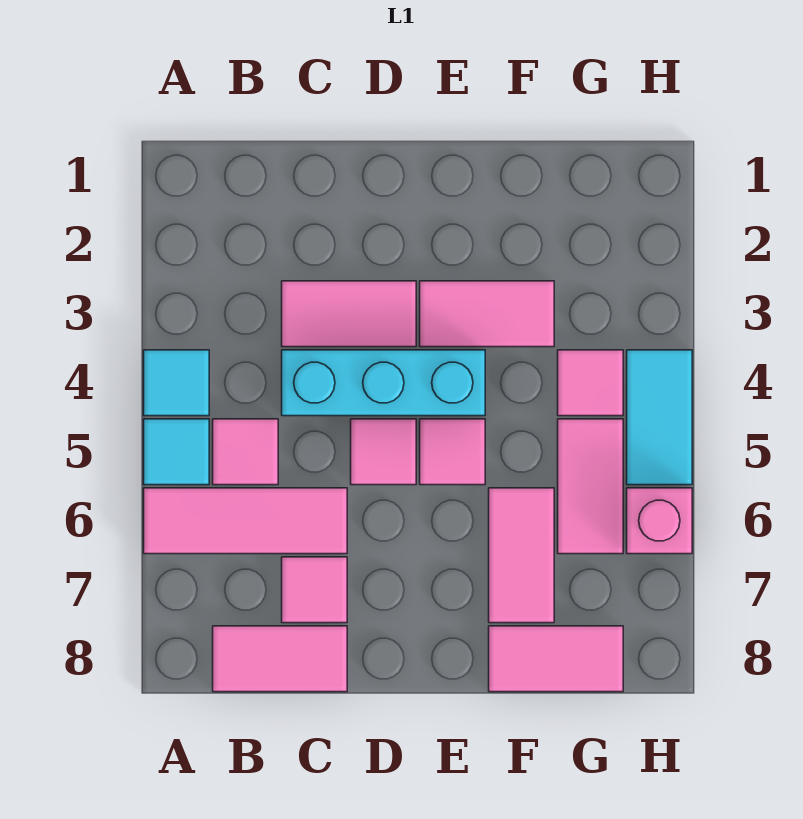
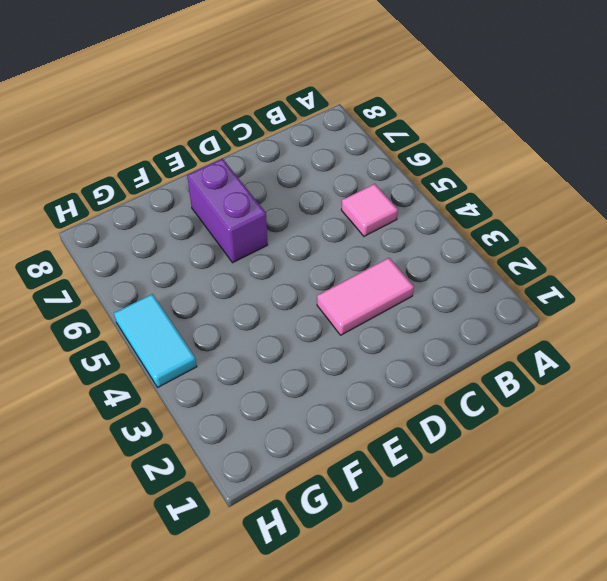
purple 1x2 brick [187,159,268,263] -> none
none -> cyan 1x1 tile [144,350,209,416]
none -> cyan 1x1 tile [144,419,209,485]
none -> pink 1x3 tile [144,488,347,554]

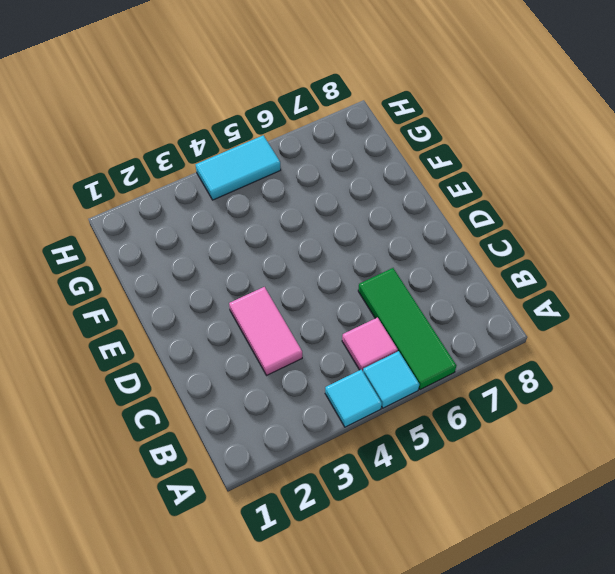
green 1x3 tile [358,268,456,390] -> pink 1x3 tile [144,488,347,554]
none -> pink 1x2 tile [213,626,347,692]
none -> cyan 1x3 brick [282,350,485,416]
none -> pink 1x1 tile [282,557,347,623]

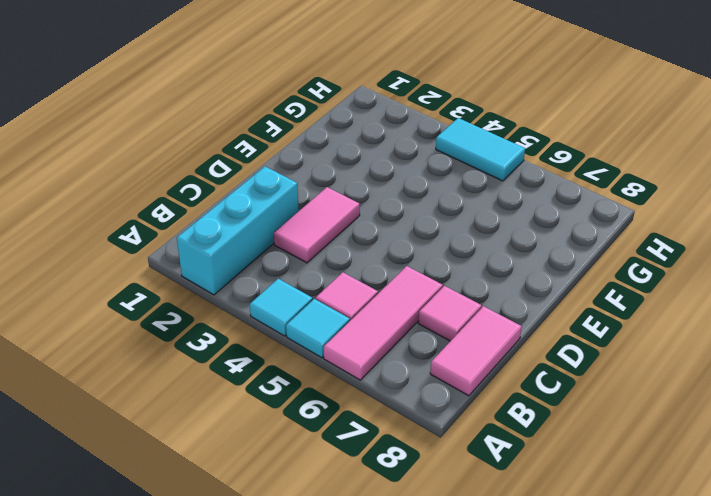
cyan 1x3 brick [177,167,299,295] -> cyan 1x3 brick moved to [282,350,485,416]
none -> pink 1x1 tile [351,419,416,485]
none -> pink 1x2 tile [420,281,554,347]
none -> pink 1x1 tile [420,419,485,485]

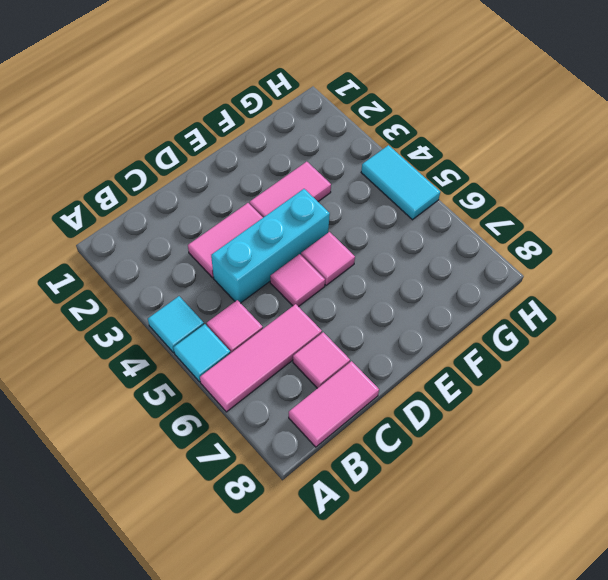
none -> pink 1x2 tile [489,488,554,623]
none -> pink 1x2 tile [489,626,623,692]
none -> pink 1x1 tile [558,350,623,416]

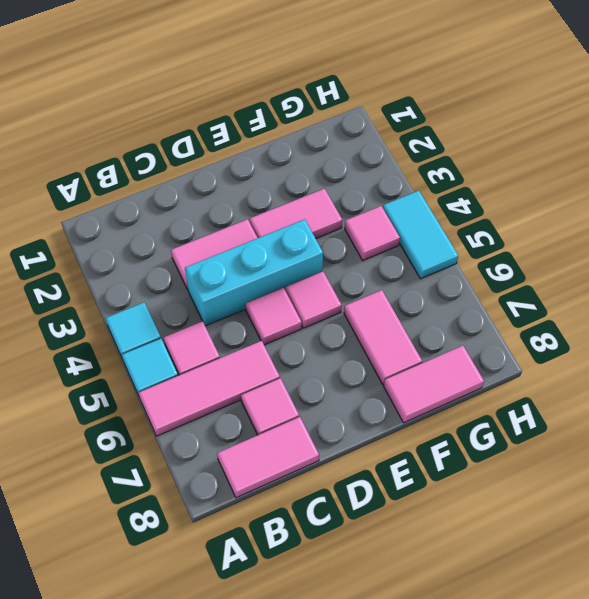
none -> pink 1x2 tile [558,419,623,554]
none -> pink 1x1 brick [627,488,692,554]

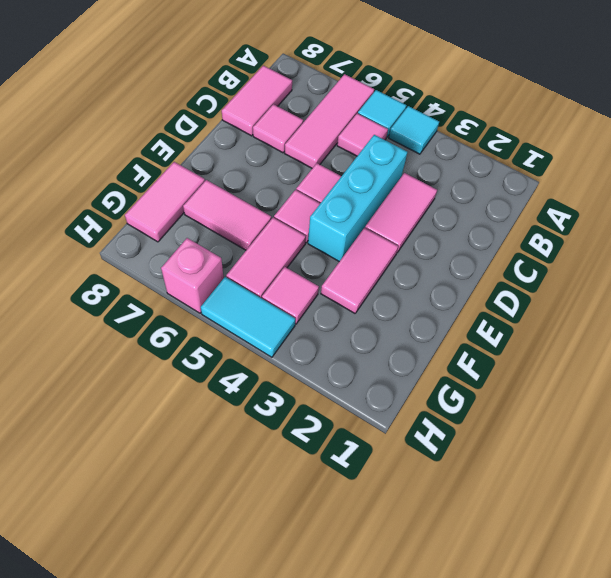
pink 1x2 tile [226,218,306,298] -> pink 1x2 tile turned to [558,419,623,554]

